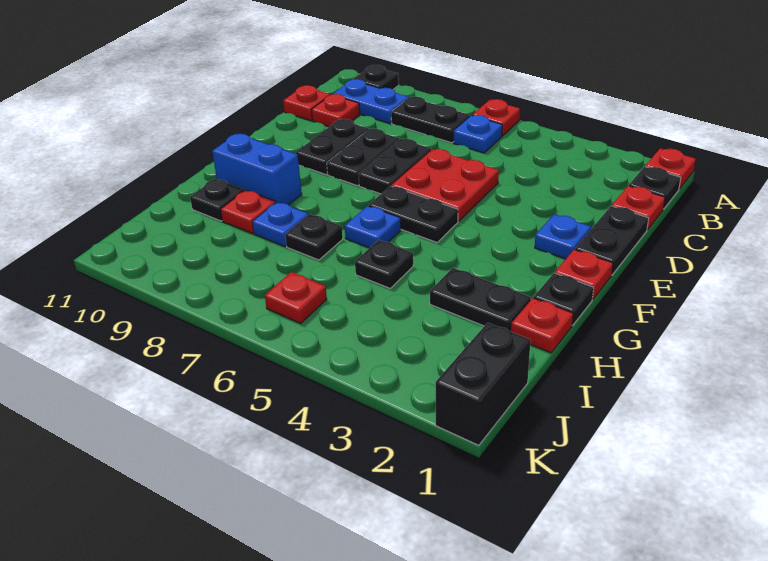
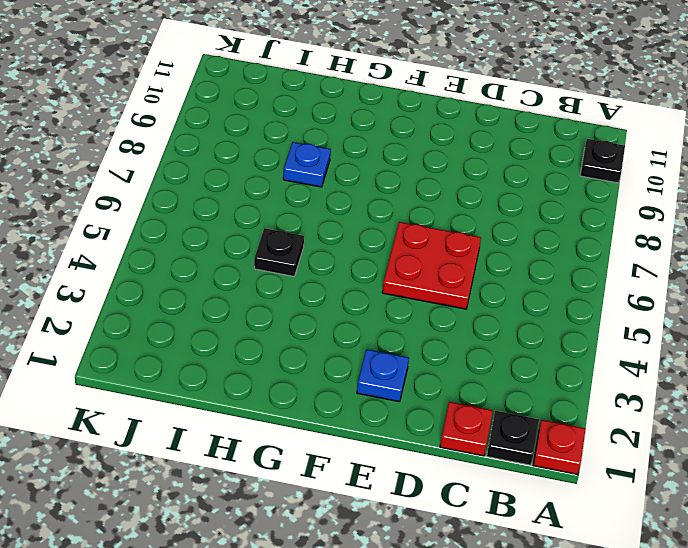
none -> red 1x1 plate [472,99,520,136]
none -> blue 1x1 plate [454,115,502,153]
none -> black 1x2 plate [391,97,470,143]
none -> blue 1x2 plate [333,79,409,123]

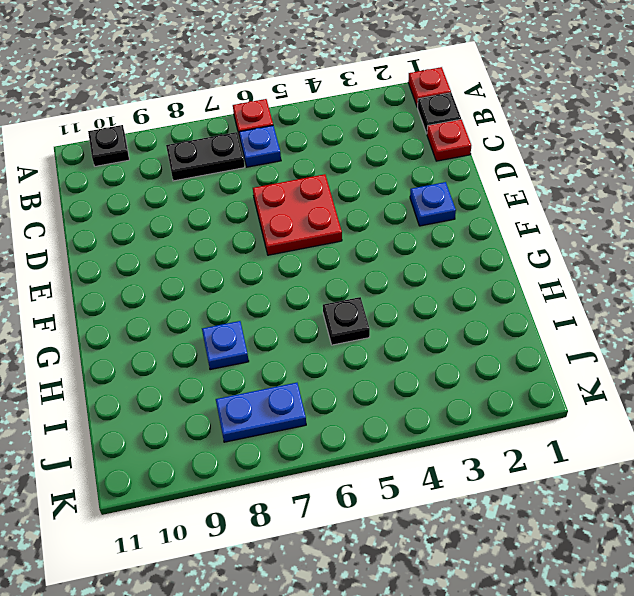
blue 1x2 plate [216,383,306,442] -> blue 1x2 plate moved to [333,79,409,123]
none -> red 1x1 plate [312,94,360,127]
none -> red 1x1 plate [283,85,330,121]
none -> black 1x2 plate [575,206,649,275]
none -> black 1x2 plate [359,139,431,194]

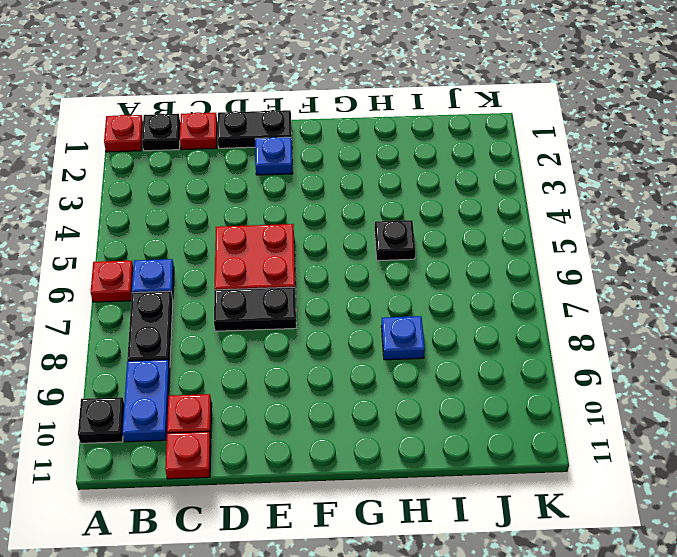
none -> black 1x2 plate [327,129,399,186]
none -> black 1x2 plate [296,119,368,175]
none -> red 1x1 plate [555,250,613,300]
none -> black 1x2 plate [369,186,458,242]

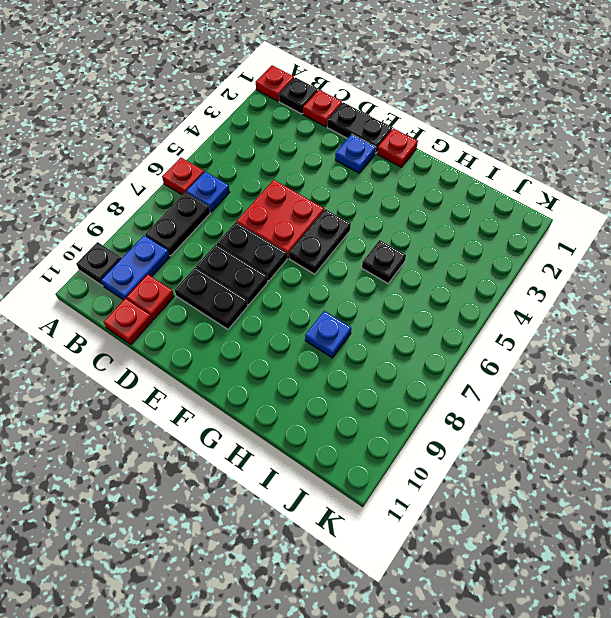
none -> black 1x1 plate [534,273,594,325]
none -> blue 1x1 plate [345,206,401,248]
none -> blue 1x2 brick [212,134,302,205]
none -> red 1x1 plate [511,298,573,353]

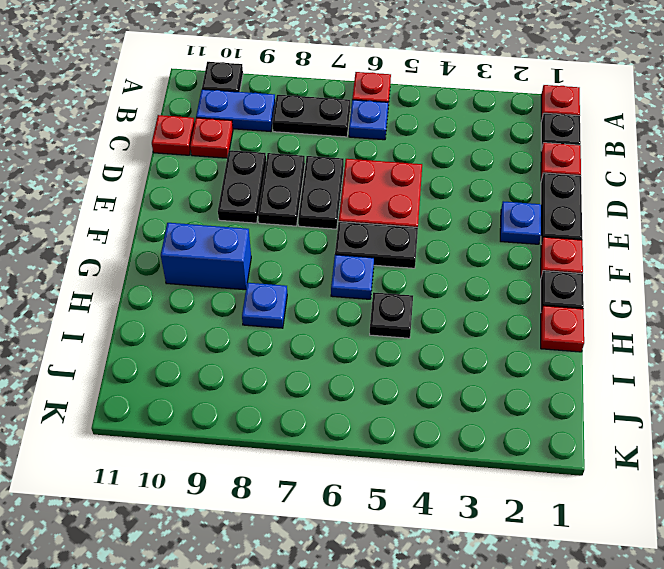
none -> black 1x2 plate [430,268,531,332]
none -> black 1x1 plate [285,214,343,260]
none -> red 1x1 plate [221,190,276,234]
none -> black 1x1 plate [190,179,244,221]

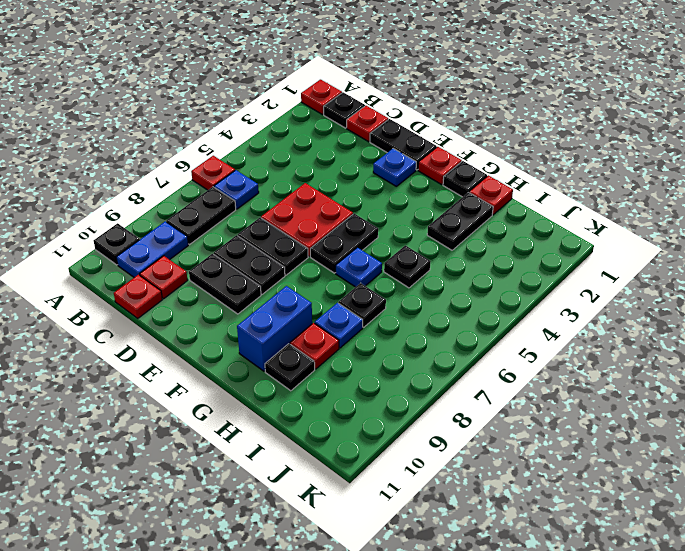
none -> black 1x2 brick [436,323,531,445]
none -> red 1x1 plate [265,272,327,323]

